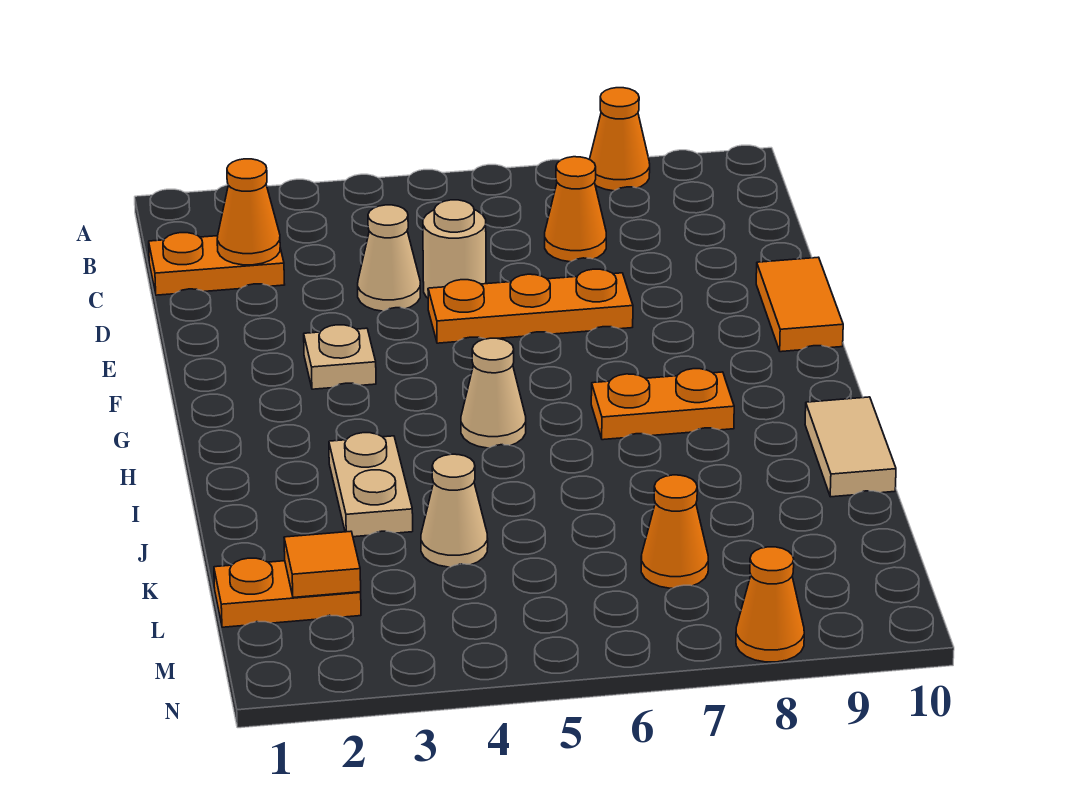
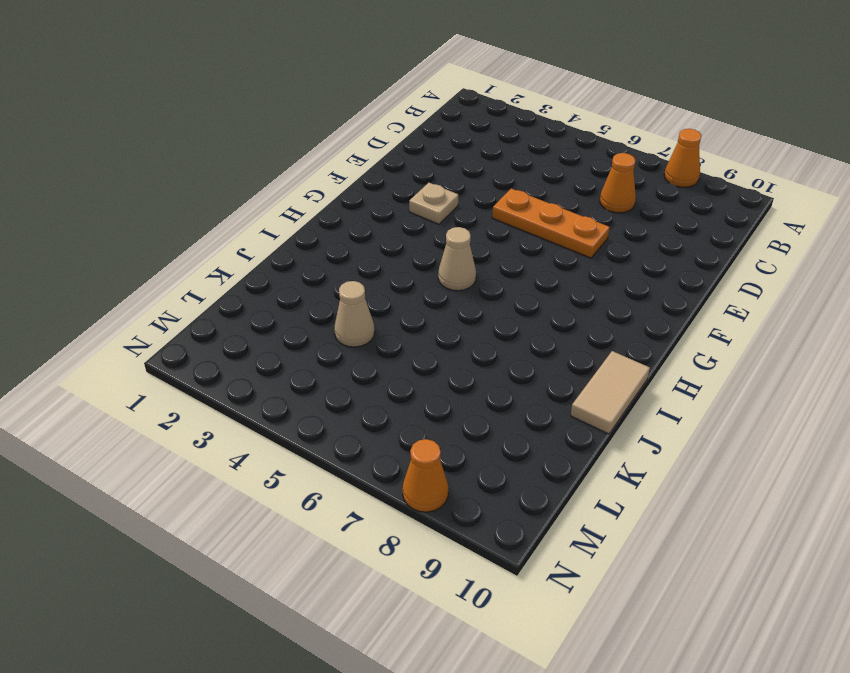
none -> orange 1x2 plate [149,233,285,295]
none -> tan 1x1 cone [358,205,420,311]
none -> tan 1x1 round brick [423,200,486,298]

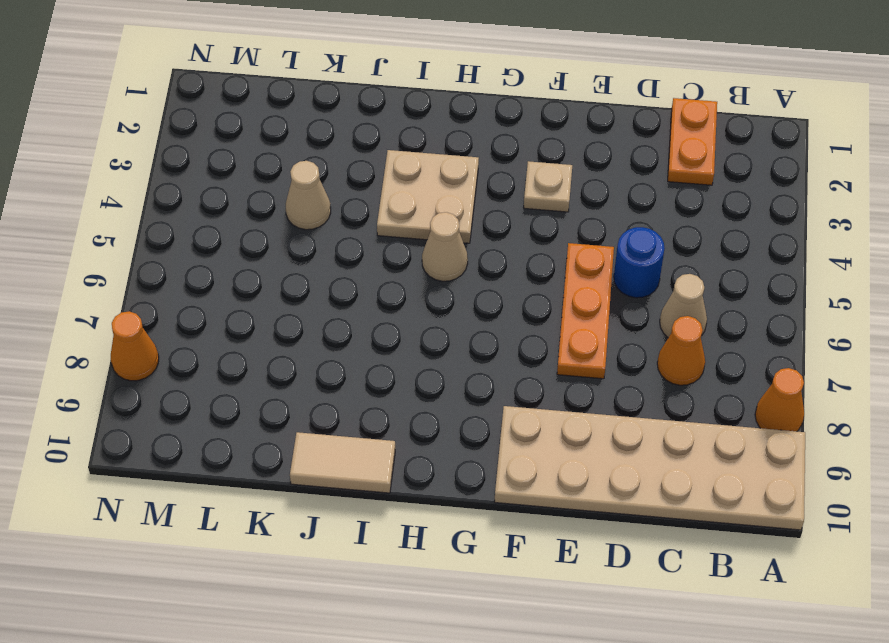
tan 2x6 plate [495,406,805,530] -> orange 1x2 tile [756,257,843,352]
tan 1x1 cone [660,274,707,338] -> tan 1x1 cone moved to [358,205,420,311]
blue 1x1 round brick [614,227,665,298] -> tan 1x1 round brick [423,200,486,298]
tan 2x2 plate [377,150,479,243] -> tan 1x2 plate [329,433,413,537]
none -> orange 1x2 plate [591,369,734,440]
none -> orange 1x2 plate [214,558,361,627]
none -> orange 1x1 cone [641,475,708,588]

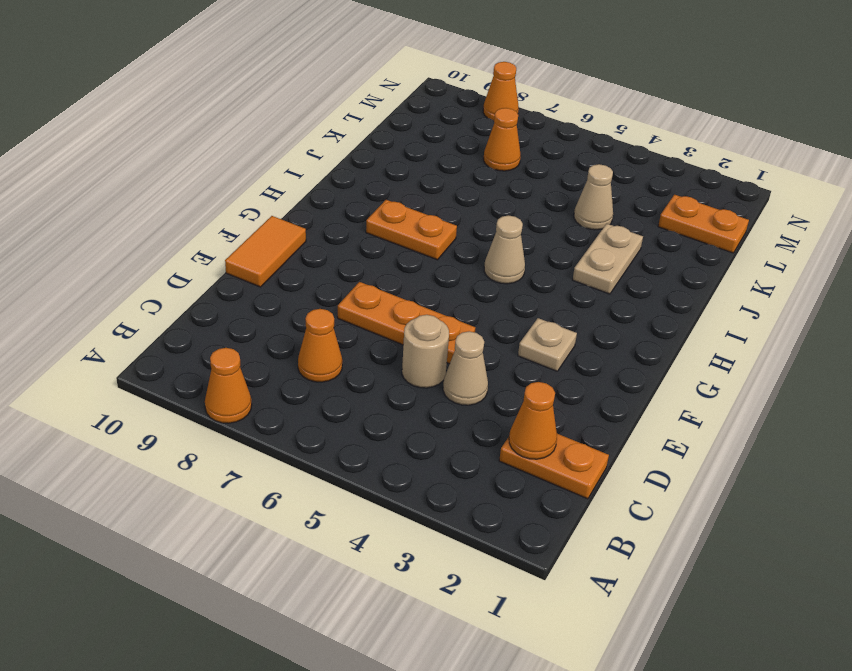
none -> tan 1x2 tile [805,397,896,497]
none -> orange 1x1 tile [284,531,361,597]

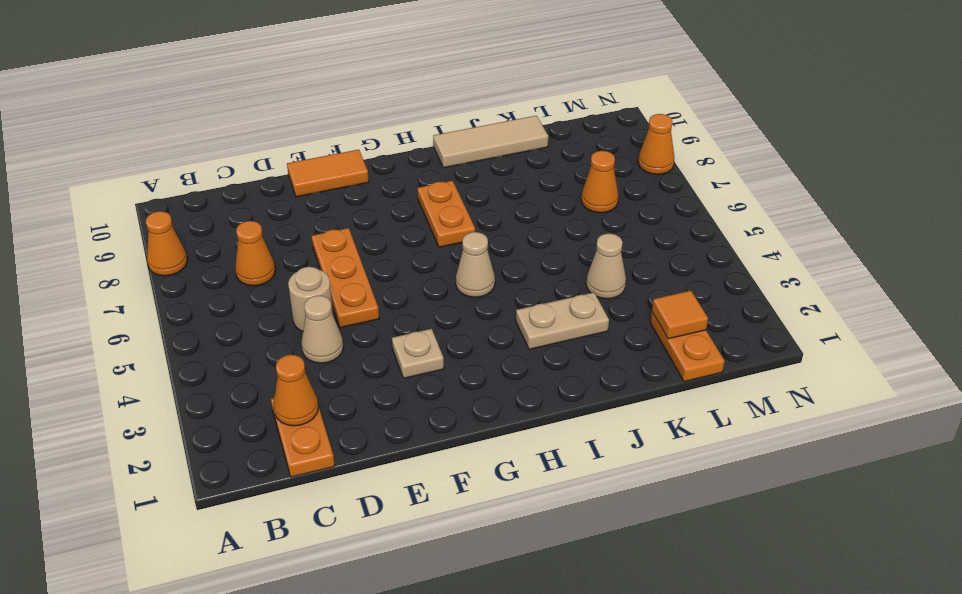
tan 1x3 tile [433,116,548,168] -> tan 1x2 tile [805,397,896,497]

